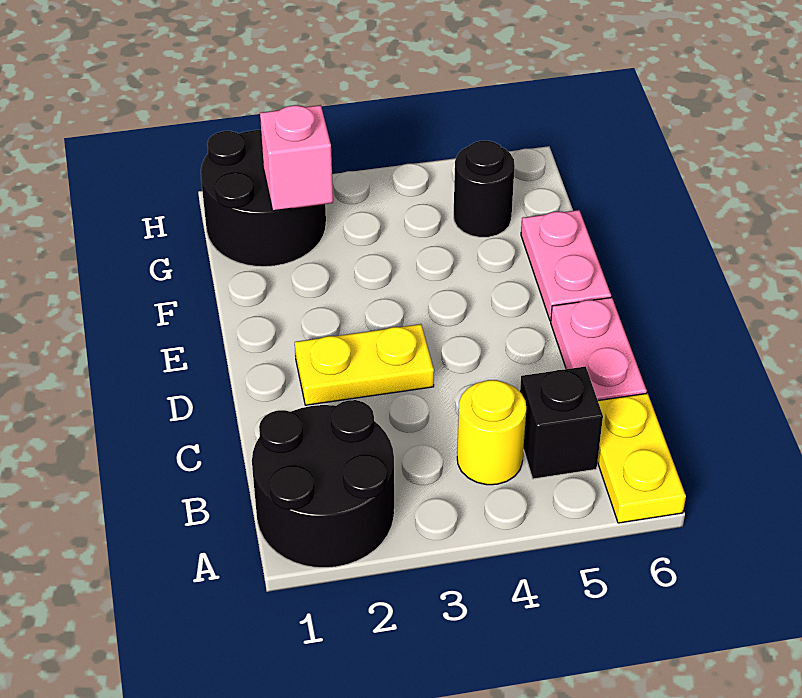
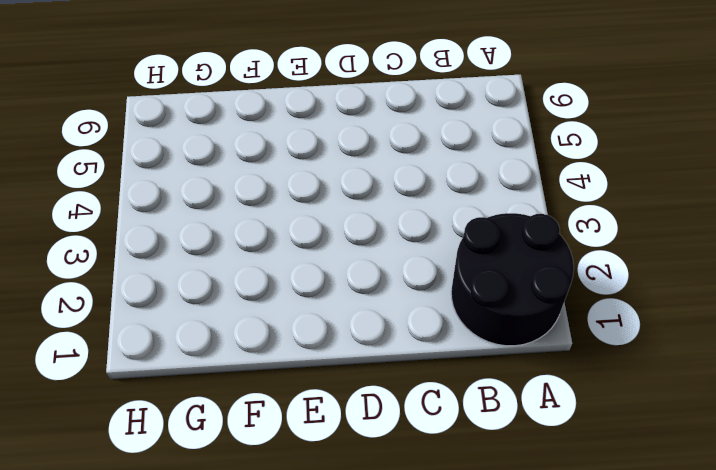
none -> yellow 1x2 plate [597,393,686,523]
none -> yellow 1x1 round brick [457,380,526,485]

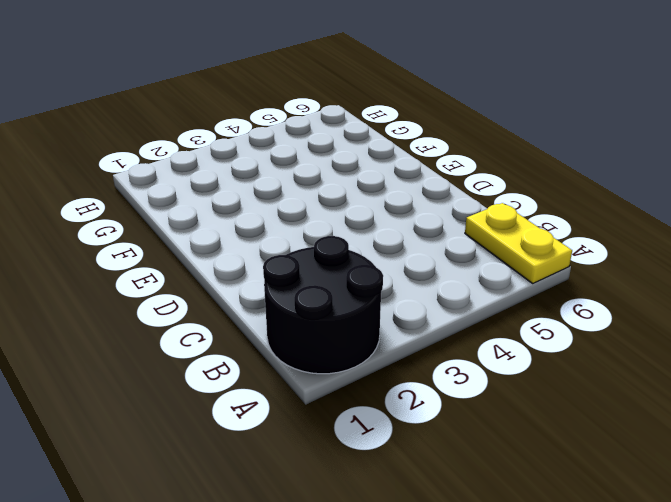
none -> yellow 1x1 round brick [457,380,526,485]
none -> black 1x1 brick [520,366,603,479]

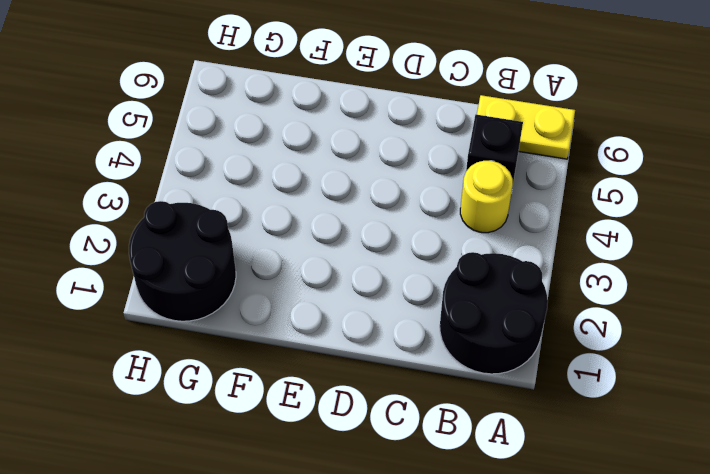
none -> pink 1x2 plate [551,298,647,400]
none -> yellow 1x2 plate [295,324,434,405]

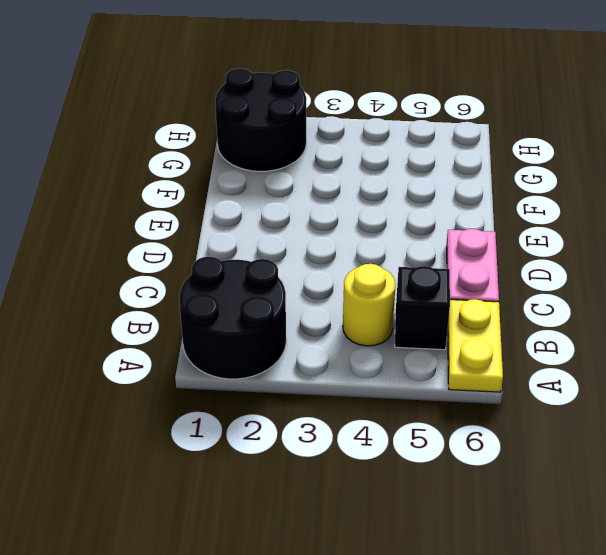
none -> yellow 1x2 plate [295,324,434,405]
none -> pink 1x2 plate [521,210,611,321]

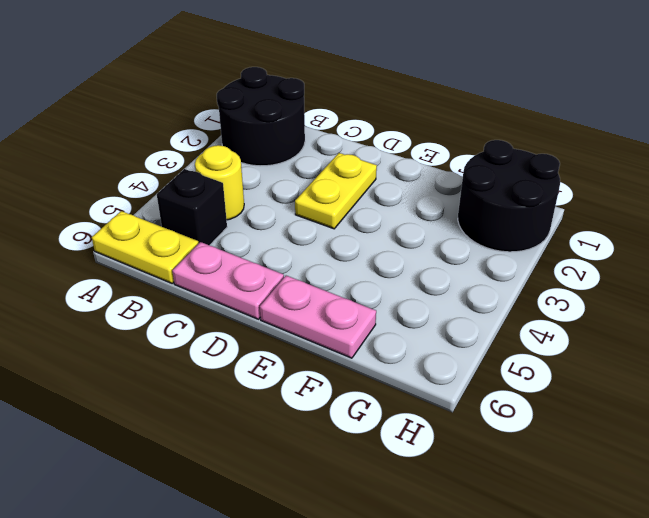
none -> black 1x1 round brick [454,141,515,237]
none -> pink 1x1 brick [260,105,333,211]

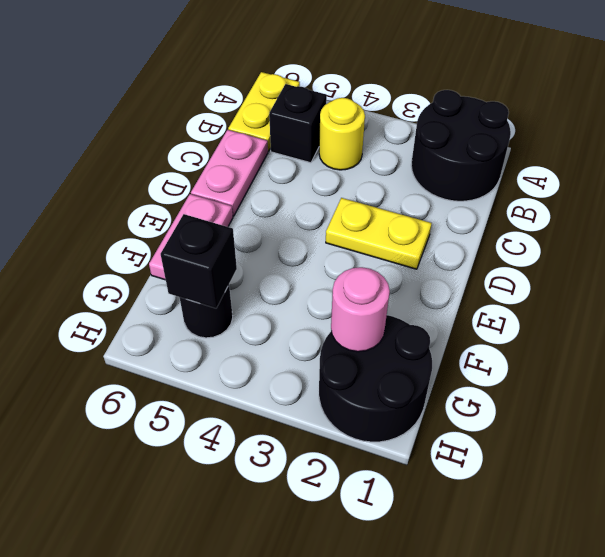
pink 1x1 round brick [331,267,390,352] -> pink 1x1 brick [260,105,333,211]
black 1x1 brick [161,214,237,308] -> none

